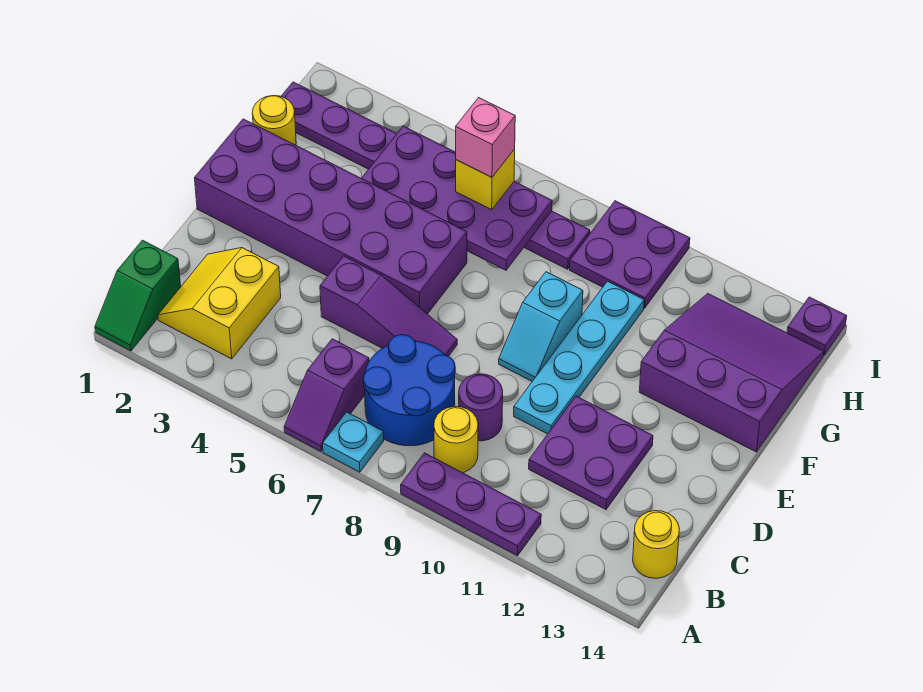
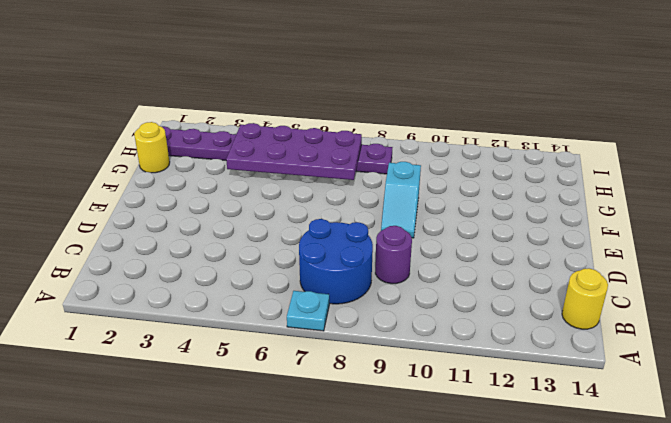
none -> green 1x2 slope [95,240,181,351]
none -> purple 1x2 slope [284,339,369,451]
none -> purple 1x3 plate [401,453,541,556]

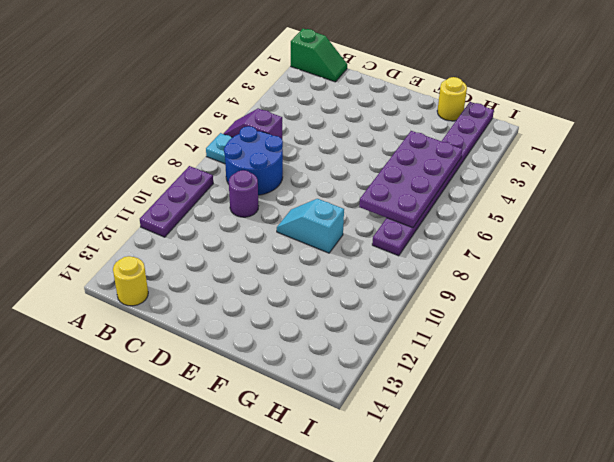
green 1x2 slope [291,29,347,82] -> green 1x2 slope turned to [95,240,181,351]
none -> yellow 2x2 slope [158,248,281,359]
none -> yellow 1x1 round brick [434,406,478,473]
none -> purple 2x2 plate [529,396,653,509]

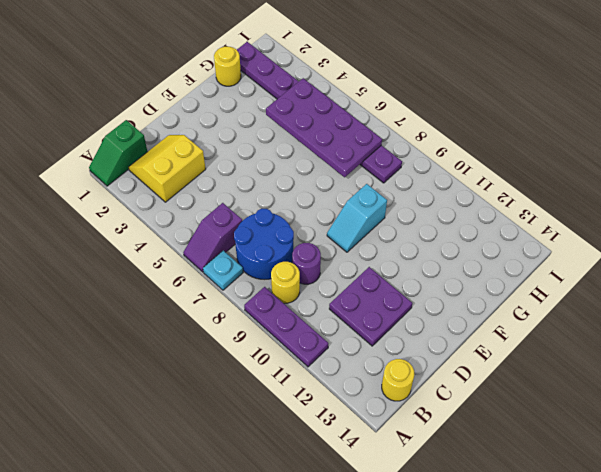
none -> purple 1x3 slope [320,256,457,356]
none -> cyan 1x4 plate [514,281,644,434]
none -> purple 2x6 brick [195,119,467,314]

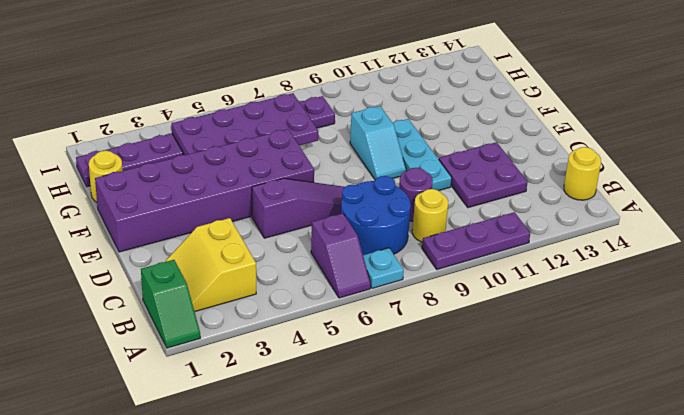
cyan 1x3 plate [393,119,452,191] -> cyan 1x4 plate [514,281,644,434]
none -> purple 3x3 slope [639,294,824,452]
none -> purple 2x2 plate [570,201,690,308]
none -> purple 1x1 plate [787,297,847,355]

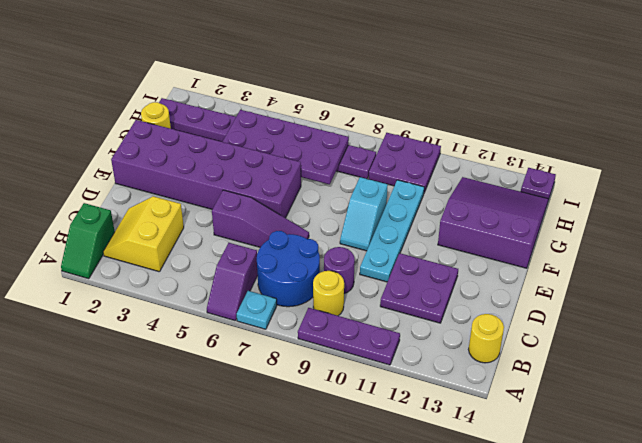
none -> yellow 1x1 brick [456,149,515,210]
none -> pink 1x1 brick [456,98,515,177]

